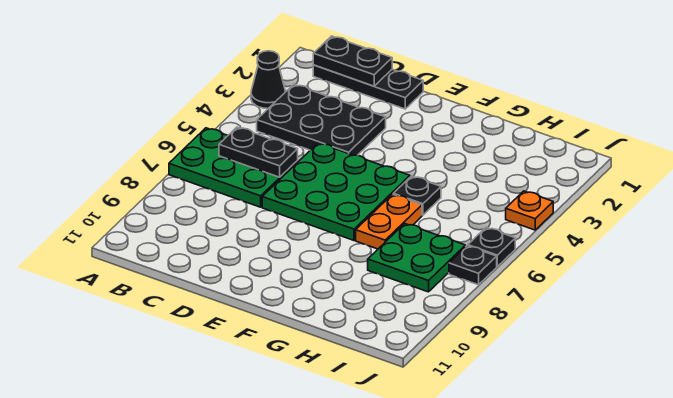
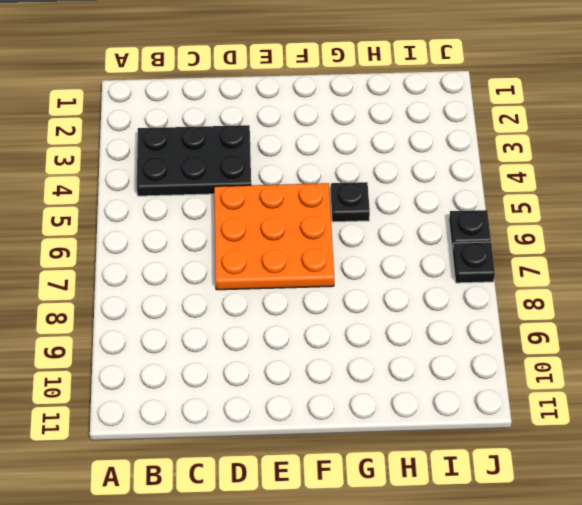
orange 3x3 plate [214,183,334,290] -> green 3x3 plate [262,143,410,240]
none -> black 1x1 cone [251,51,286,109]
none -> green 2x3 plate [169,128,298,207]
none -> black 1x3 plate [313,65,423,109]

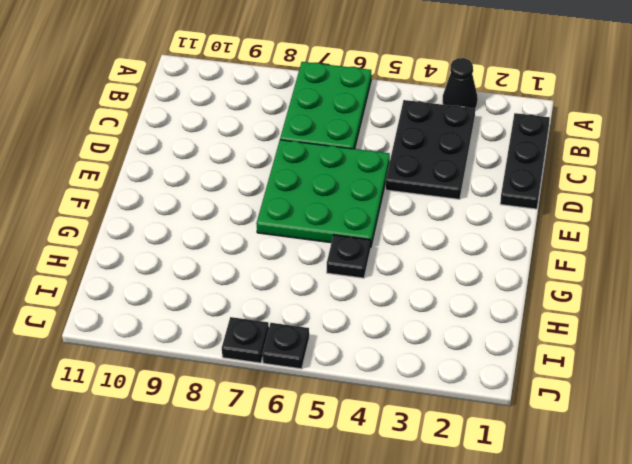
none -> orange 1x2 plate [356,194,422,249]
none -> green 2x2 plate [368,224,465,292]
none -> orange 1x1 plate [506,191,553,230]

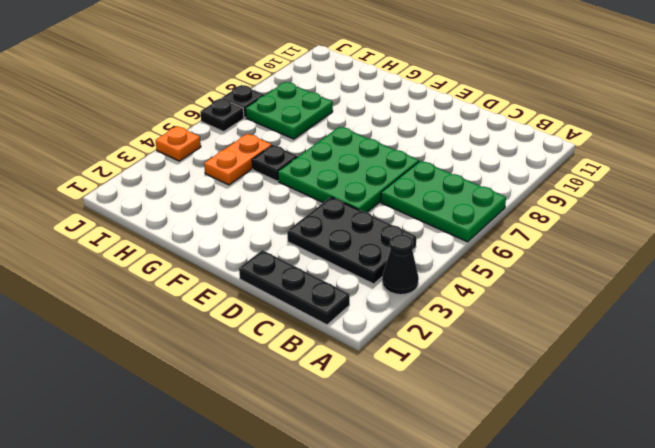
orange 1x2 plate [204,134,272,185] -> orange 1x2 plate moved to [356,194,422,249]
none -> black 1x2 plate [313,36,392,86]
none -> black 1x2 plate [219,127,298,177]

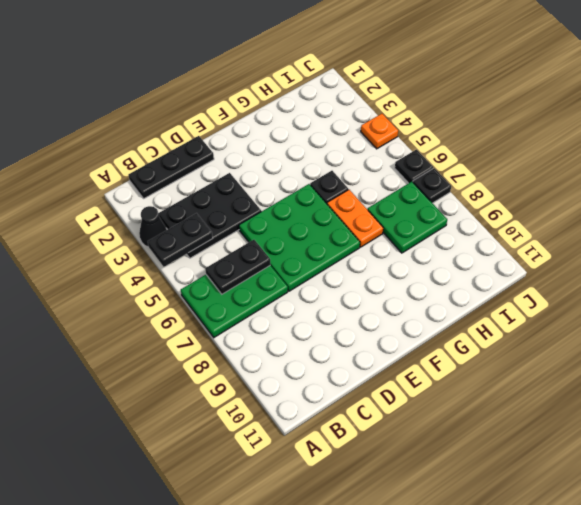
black 1x2 plate [148,213,213,267] -> black 1x2 plate moved to [313,36,392,86]

